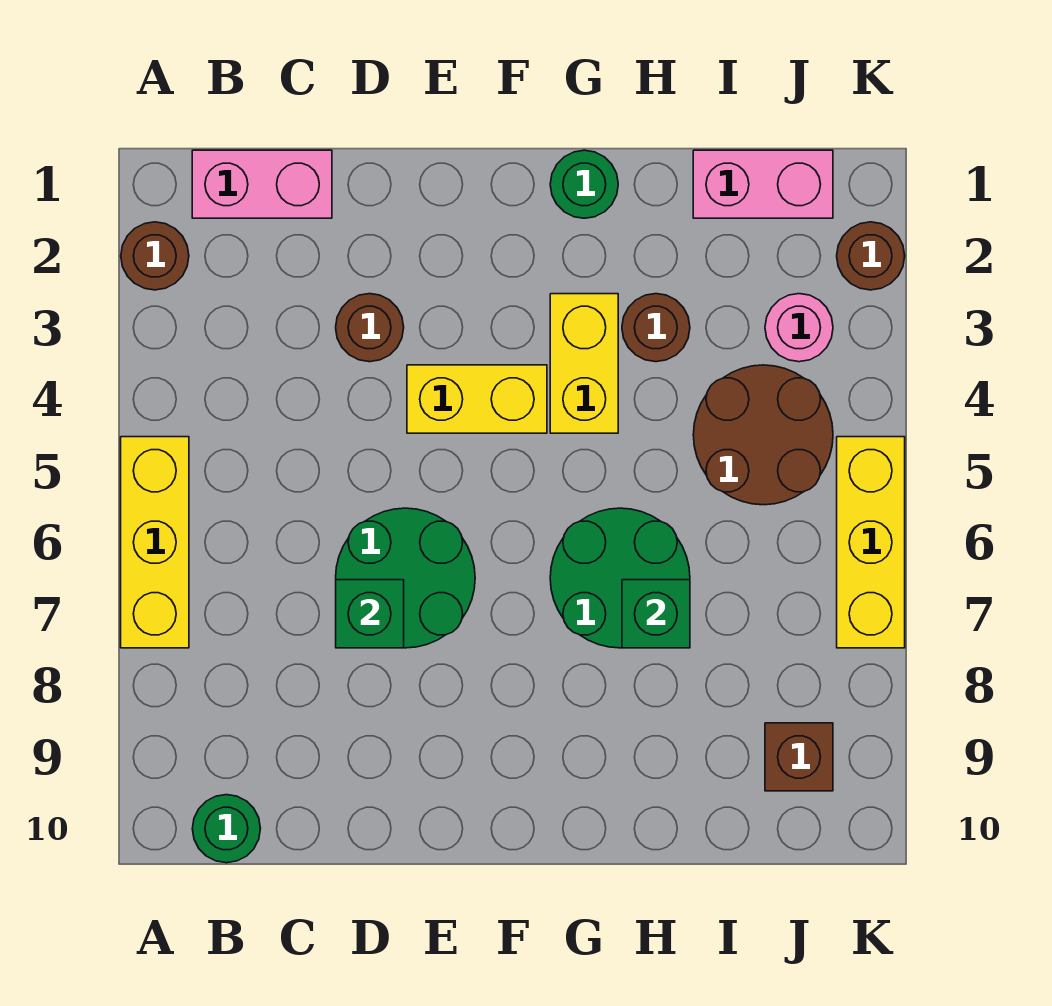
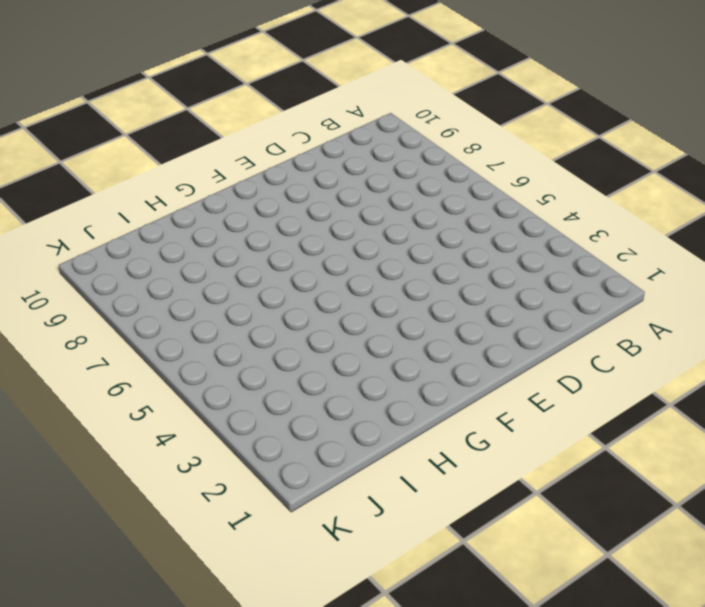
none -> brown 1x1 round brick [121,222,189,290]
none -> yellow 1x3 brick [121,437,189,648]
none -> pink 1x2 brick [192,150,332,218]

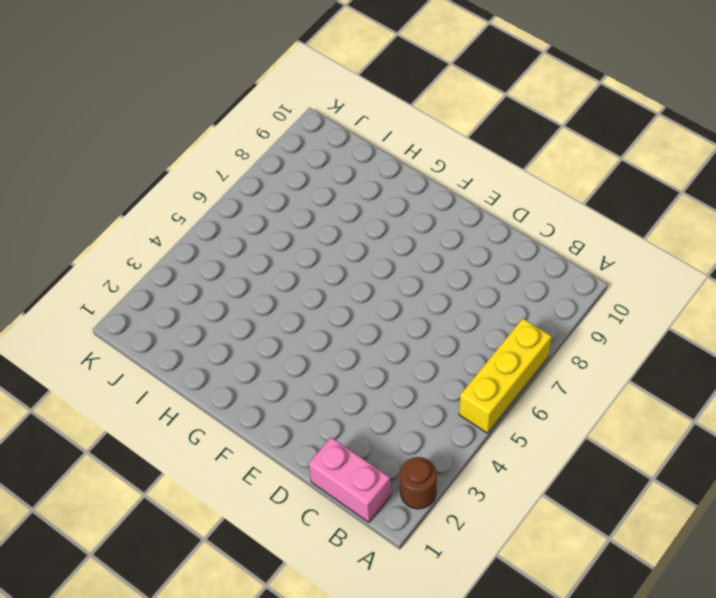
none -> green 1x1 round brick [192,795,260,863]
none -> brown 1x1 round brick [336,294,404,362]
none -> green 2x2 round brick [336,508,475,648]

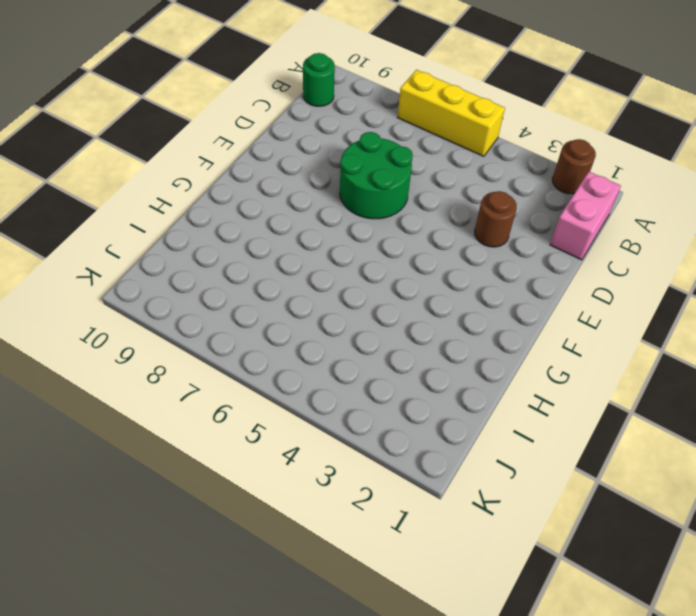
none -> yellow 1x2 brick [407,365,547,433]
none -> green 1x1 round brick [550,150,618,218]
none -> yellow 1x2 brick [550,294,618,433]

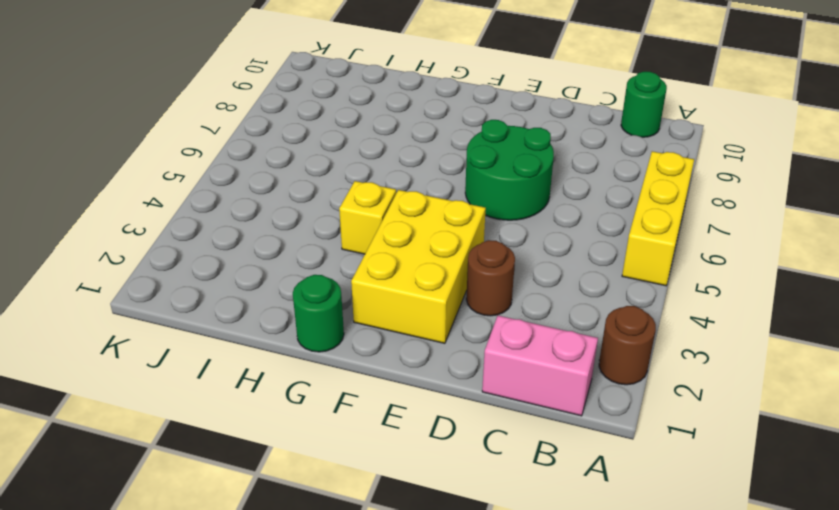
yellow 2x3 brick [351,190,486,343] -> yellow 1x2 brick [407,365,547,433]
yellow 1x1 brick [339,181,396,254] -> yellow 1x2 brick [550,294,618,433]
none -> green 2x2 round brick [550,508,690,648]
none -> brown 1x1 round brick [622,294,690,362]
none -> pink 1x2 brick [693,150,833,218]

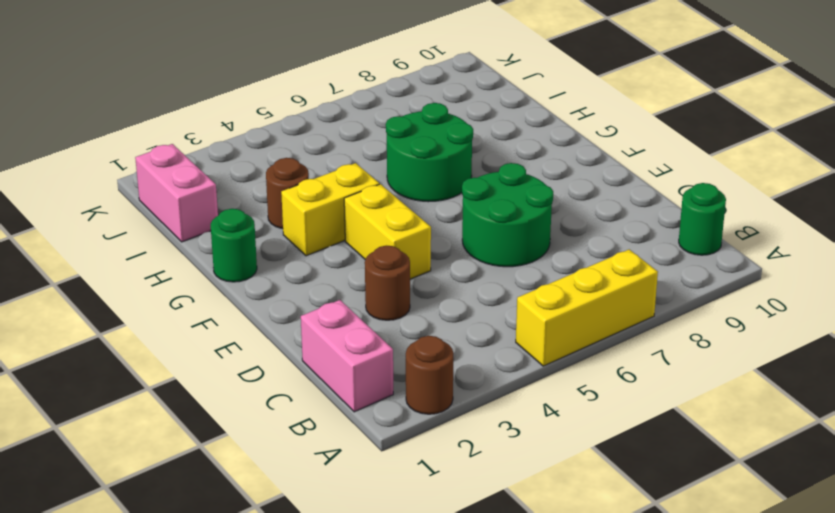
none -> brown 2x2 round brick [693,365,833,505]
none -> pink 1x1 round brick [765,294,833,362]
none -> brown 1x1 brick [765,723,833,791]

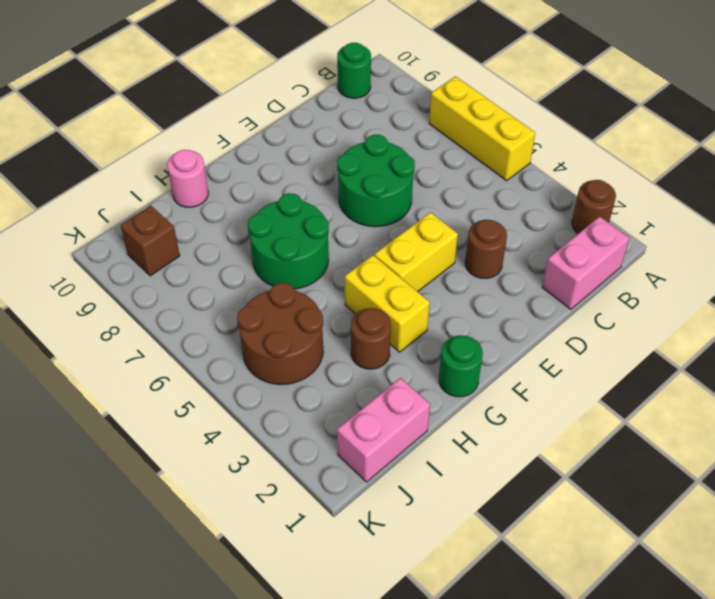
pink 1x1 round brick [167,150,208,207] -> pink 1x1 round brick moved to [765,294,833,362]
none -> brown 1x1 round brick [837,222,905,290]
none -> yellow 1x3 brick [837,437,905,648]
none -> green 1x1 brick [336,580,404,648]

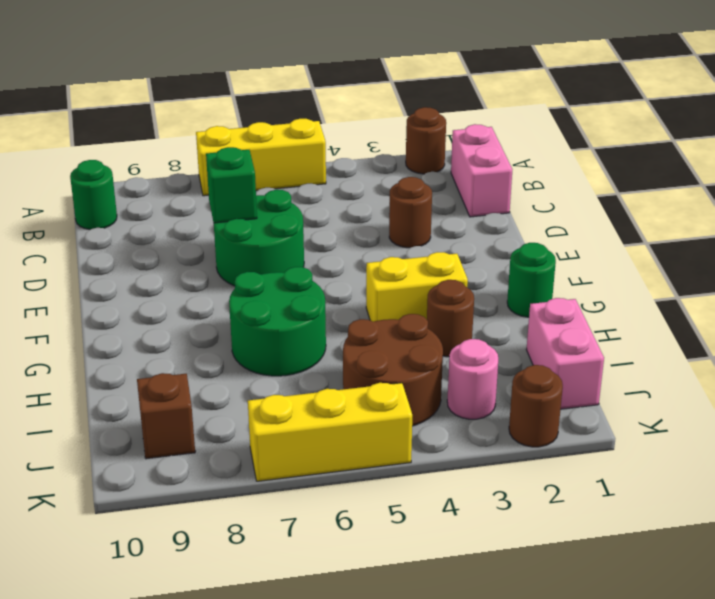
none -> yellow 1x2 brick [407,365,547,433]
none -> green 1x1 brick [622,580,690,648]

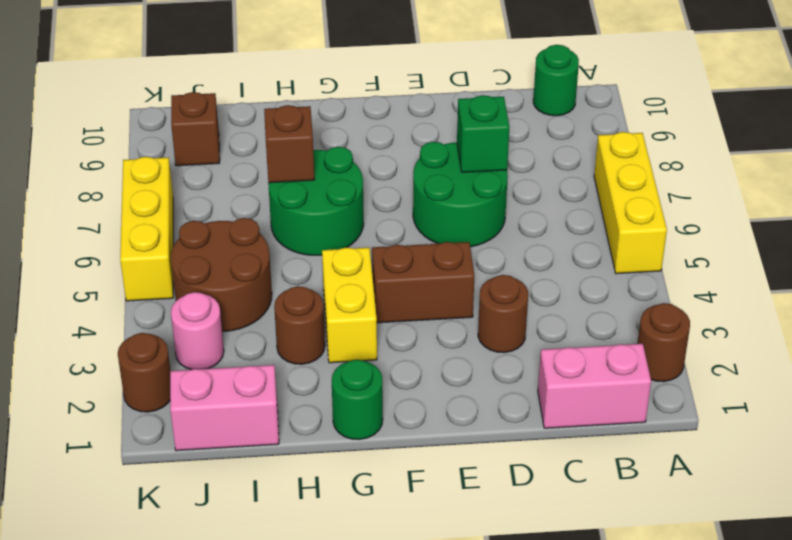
brown 1x2 brick [372,242,474,323] -> yellow 1x2 brick [407,365,547,433]
brown 1x1 brick [264,105,314,183] -> green 1x1 brick [622,580,690,648]

